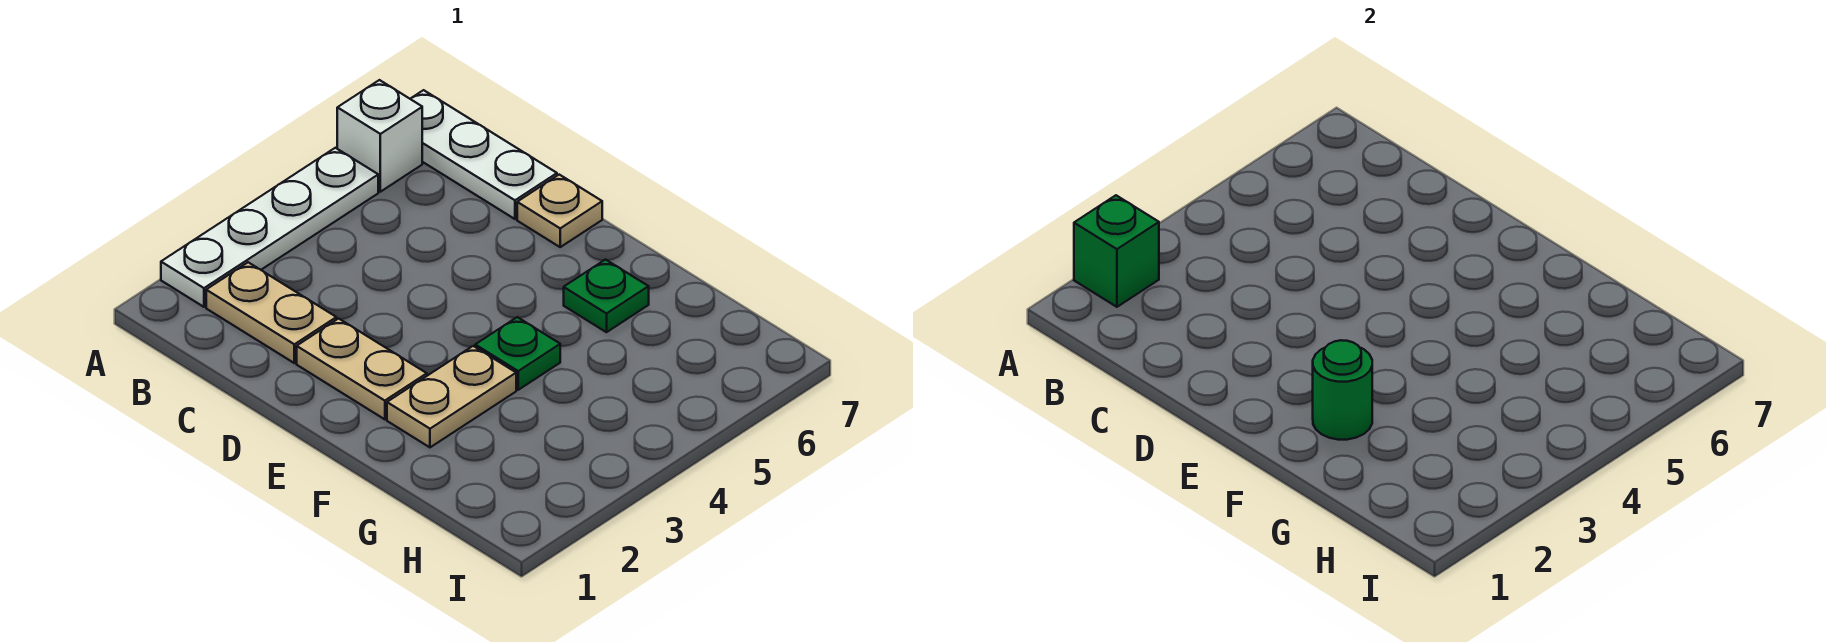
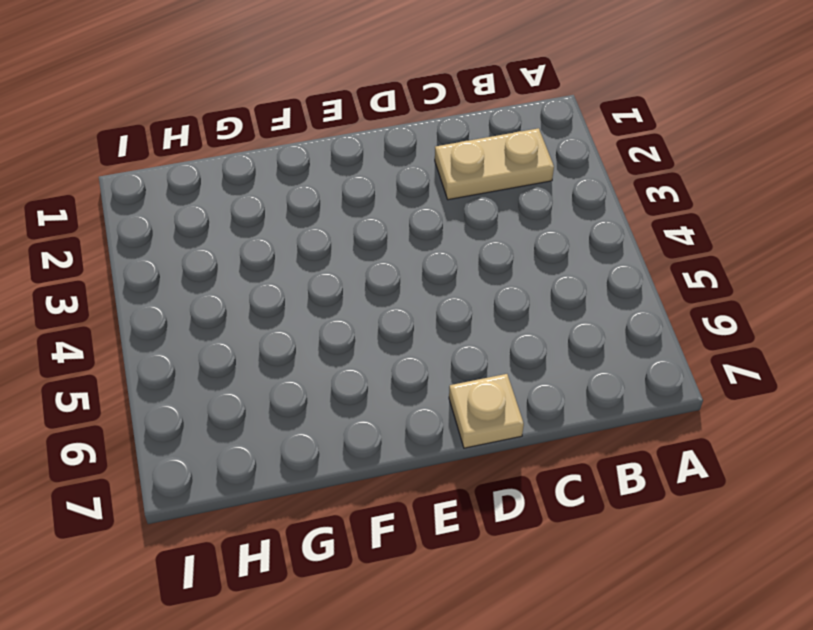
none -> white 1x4 plate [161,148,378,307]
none -> white 1x1 brick [337,80,422,192]

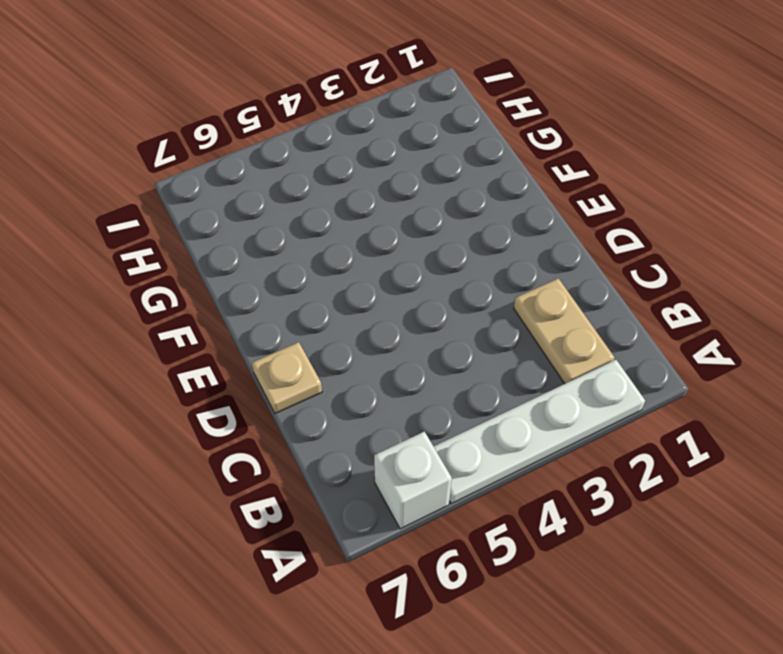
none -> white 1x3 plate [410,90,557,219]
none -> tan 1x2 plate [297,319,427,419]

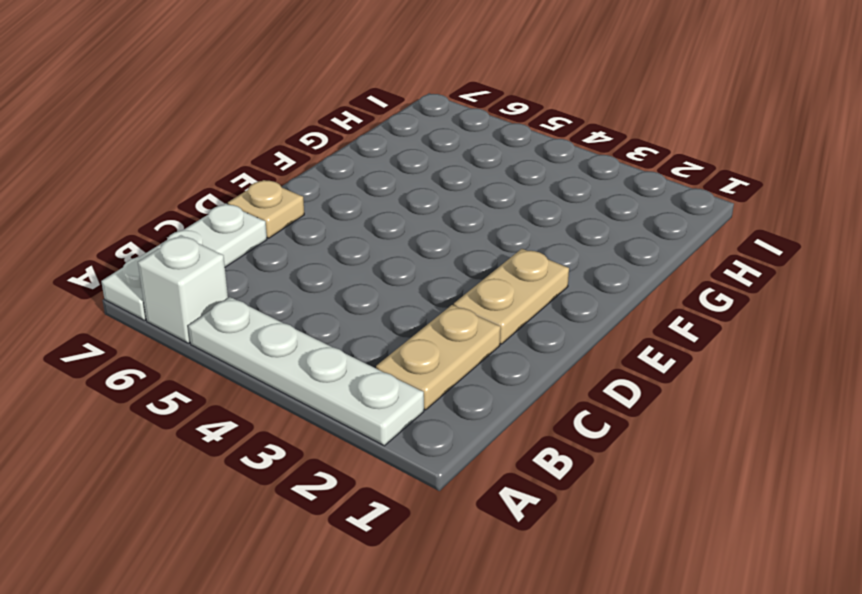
none -> tan 1x2 plate [387,346,516,447]
none -> green 1x1 plate [475,317,560,390]

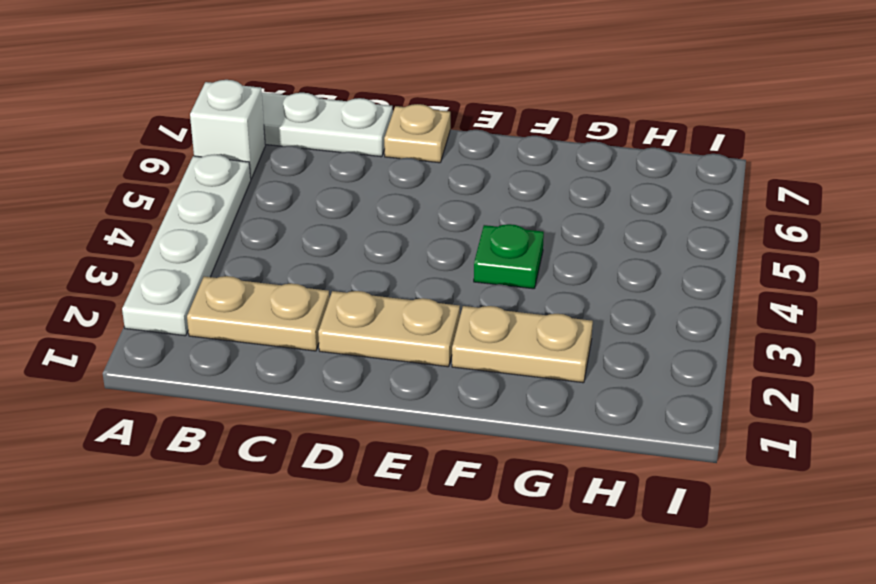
tan 1x2 plate [452,306,593,383] -> tan 1x2 plate turned to [387,346,516,447]
none -> green 1x1 plate [564,260,649,332]
none -> green 1x1 brick [1074,195,1159,307]

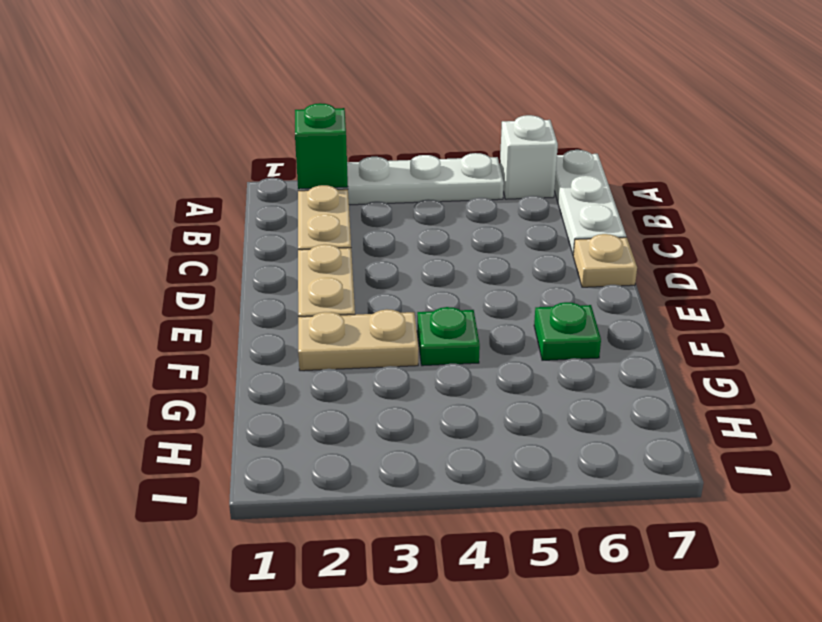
none -> green 1x1 round brick [1313,340,1372,440]

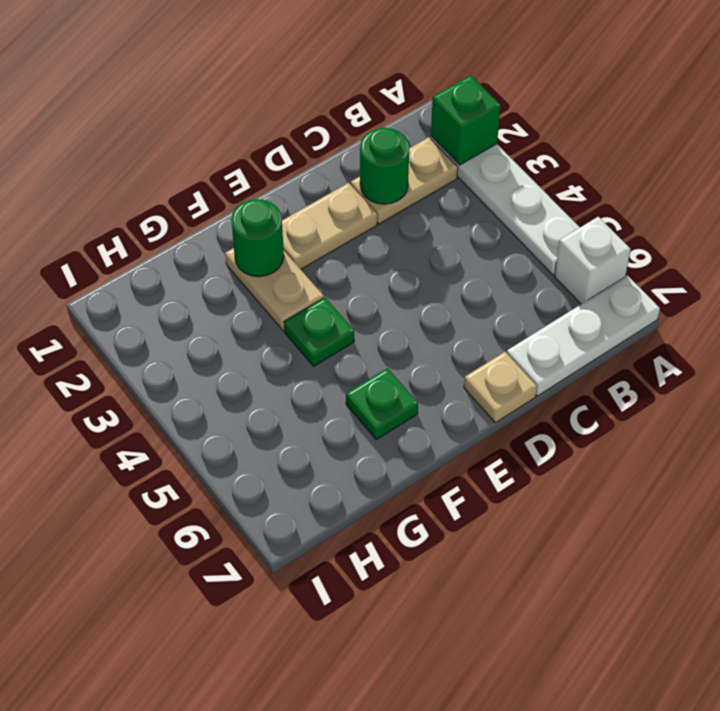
green 1x1 round brick [360,128,409,204] -> none

